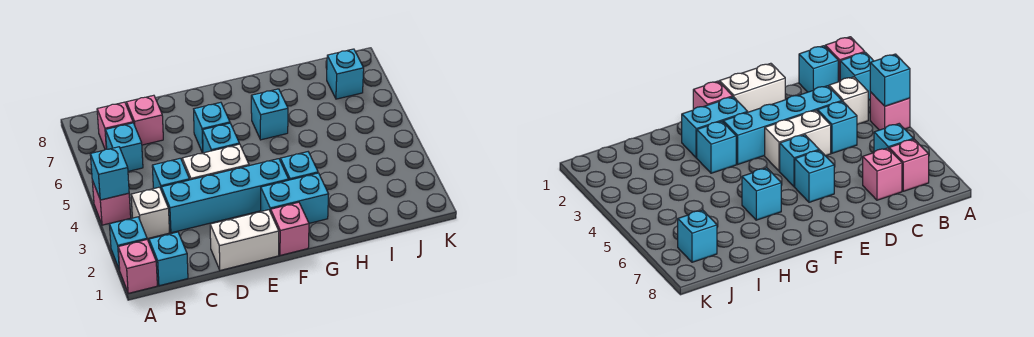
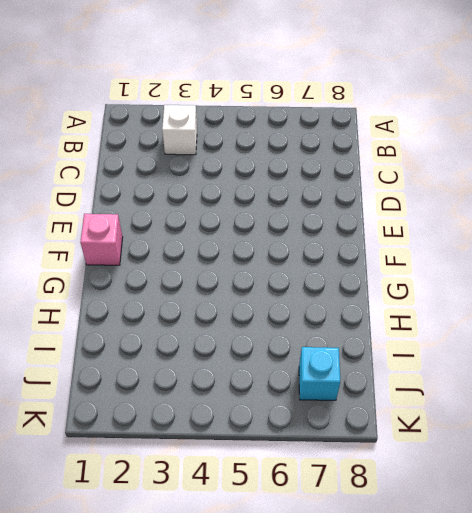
none -> pink 1x1 brick [118,240,157,293]
none -> cyan 1x1 brick [109,217,147,270]
none -> pink 1x1 brick [92,180,131,225]

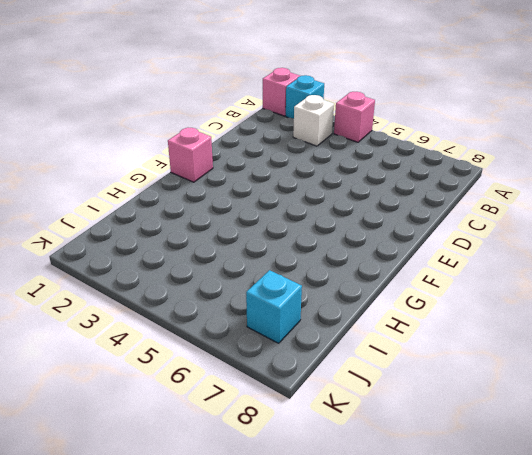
none -> cyan 1x1 brick [149,232,188,286]
none -> cyan 1x1 brick [105,123,143,171]
none -> pink 1x1 brick [97,102,133,150]

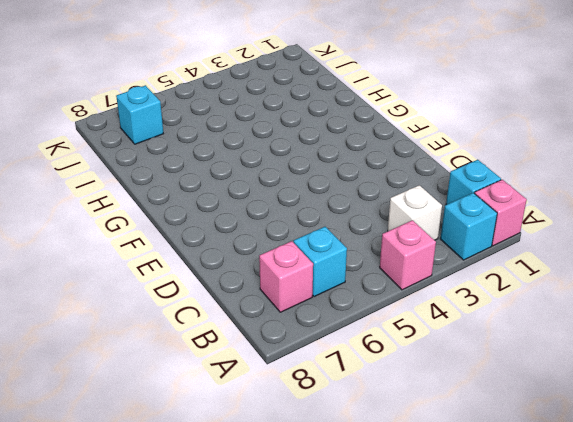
none -> cyan 1x4 brick [161,159,289,233]
none -> cyan 1x1 brick [152,158,189,189]
none -> pink 1x1 brick [126,95,163,145]

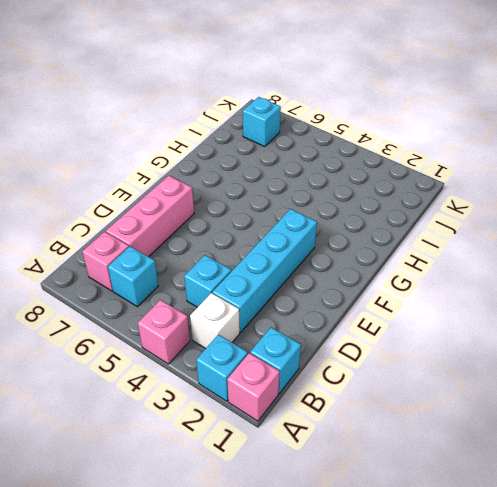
pink 1x3 brick [106,176,194,257] -> pink 1x1 brick [126,95,163,145]
none -> white 1x2 brick [210,210,279,270]
none -> white 1x2 brick [182,144,249,180]
none -> cyan 1x1 brick [203,123,239,153]

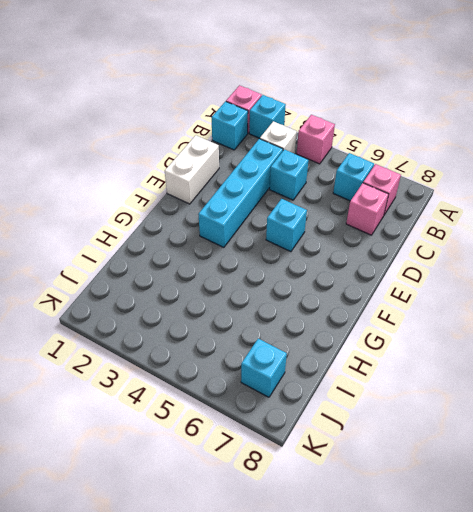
none -> white 1x2 brick [182,144,249,180]
none -> cyan 1x1 brick [194,102,230,153]
none -> pink 1x1 brick [271,202,309,255]

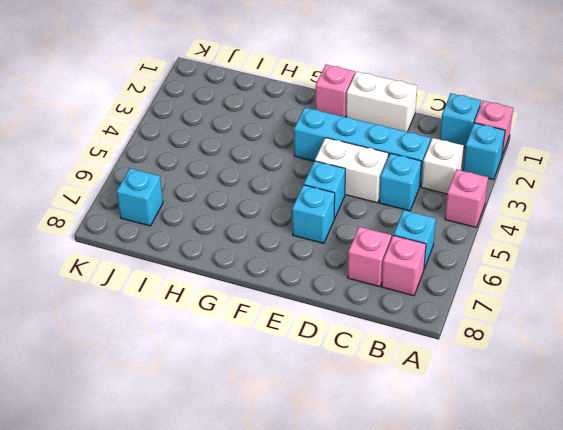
none -> cyan 1x2 brick [261,173,329,223]
none -> cyan 1x1 brick [280,152,318,180]
none -> cyan 1x1 brick [251,89,288,140]

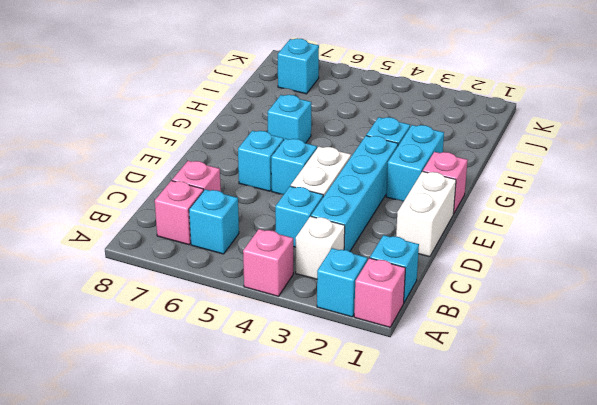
none -> cyan 1x1 brick [90,147,129,200]

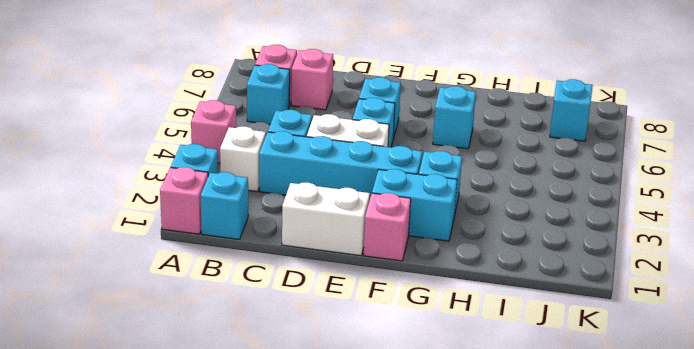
none -> cyan 1x1 brick [90,147,129,200]

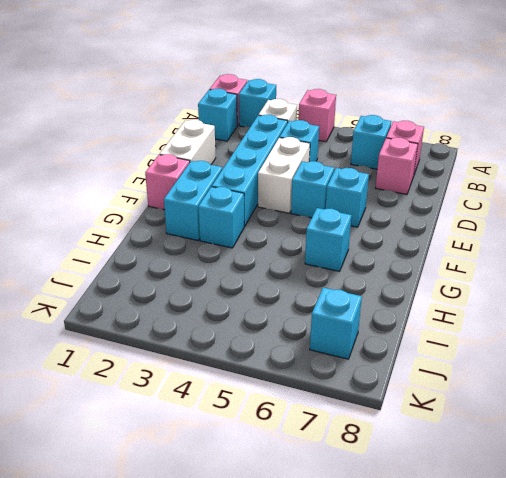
none -> cyan 1x1 brick [90,147,129,200]

